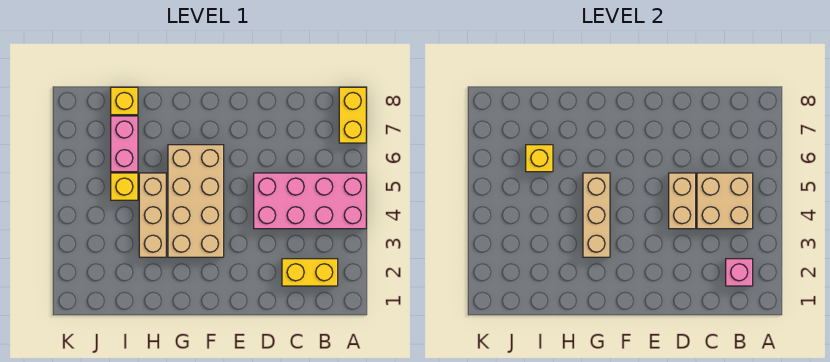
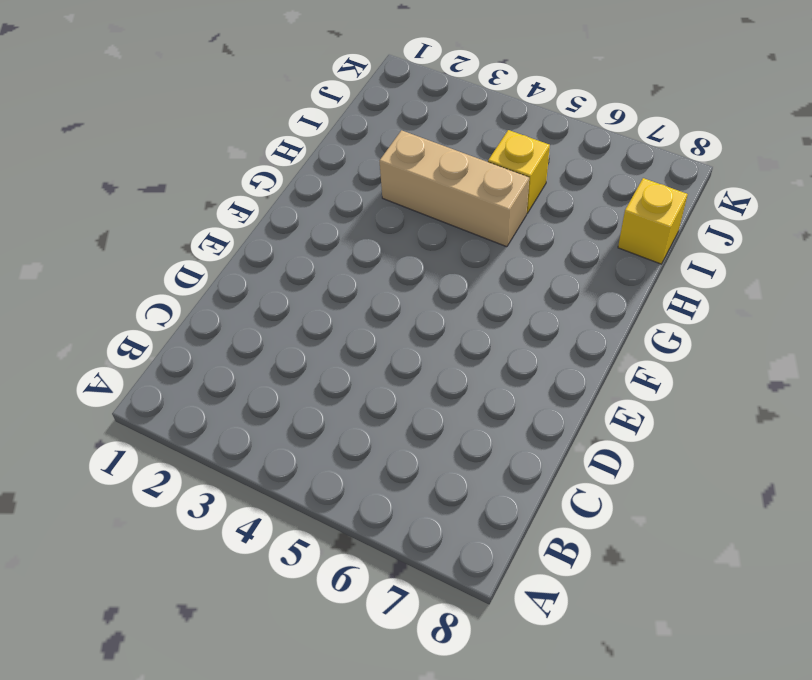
none -> pink 2x4 brick [254,173,366,229]
none -> yellow 1x2 brick [339,87,366,143]
none -> yellow 1x2 brick [282,259,338,286]

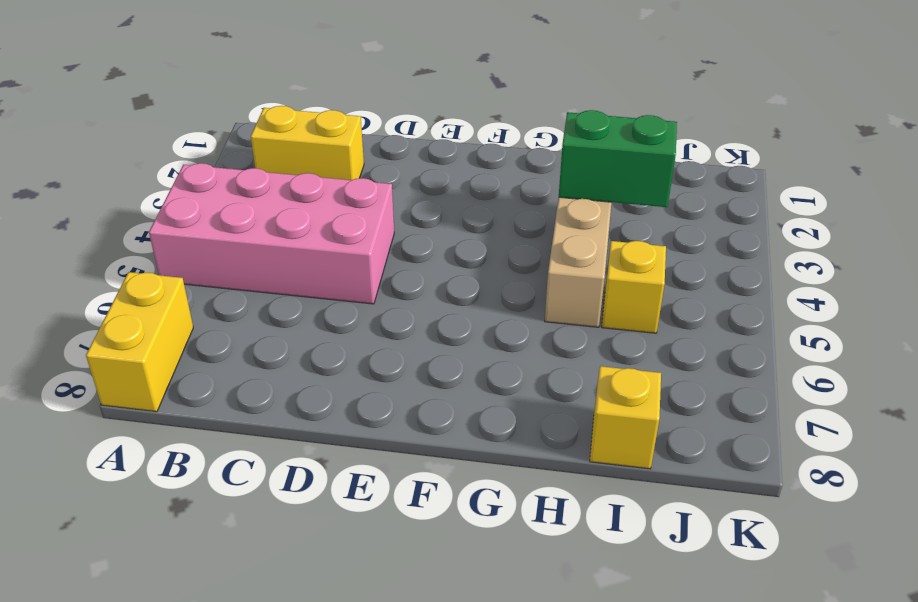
green 1x2 brick [559,110,677,207] -> none
none -> tan 2x4 brick [168,145,224,257]
none -> pink 1x2 brick [111,116,138,172]
none -> pink 1x1 brick [726,259,753,286]

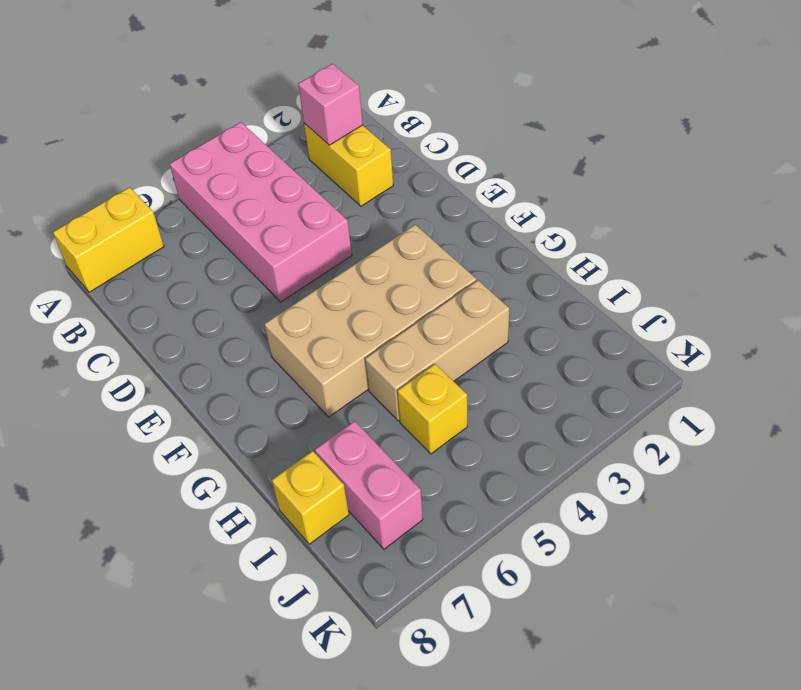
pink 1x2 brick [315,421,423,549] -> pink 1x2 brick turned to [111,116,138,172]
none -> tan 2x2 brick [697,173,753,229]
none -> tan 1x2 brick [669,173,696,229]
none -> tan 1x3 brick [583,173,610,257]

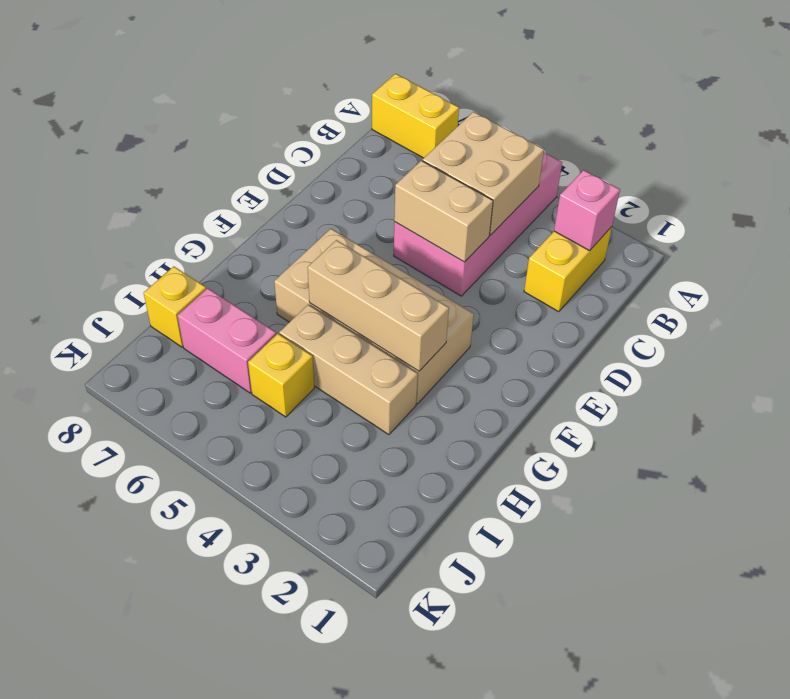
none -> yellow 1x1 brick [526,145,553,172]

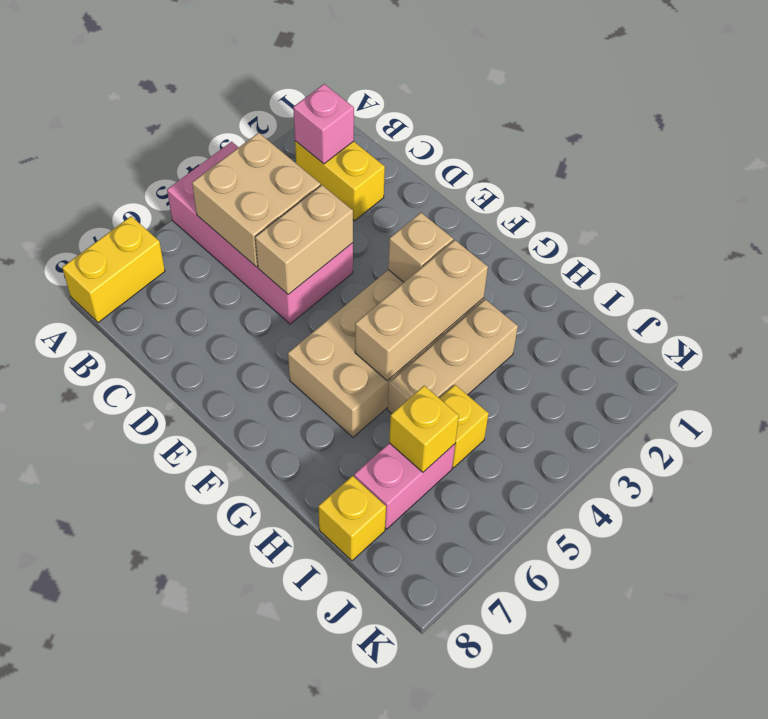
tan 1x1 brick [388,213,453,282] -> none

